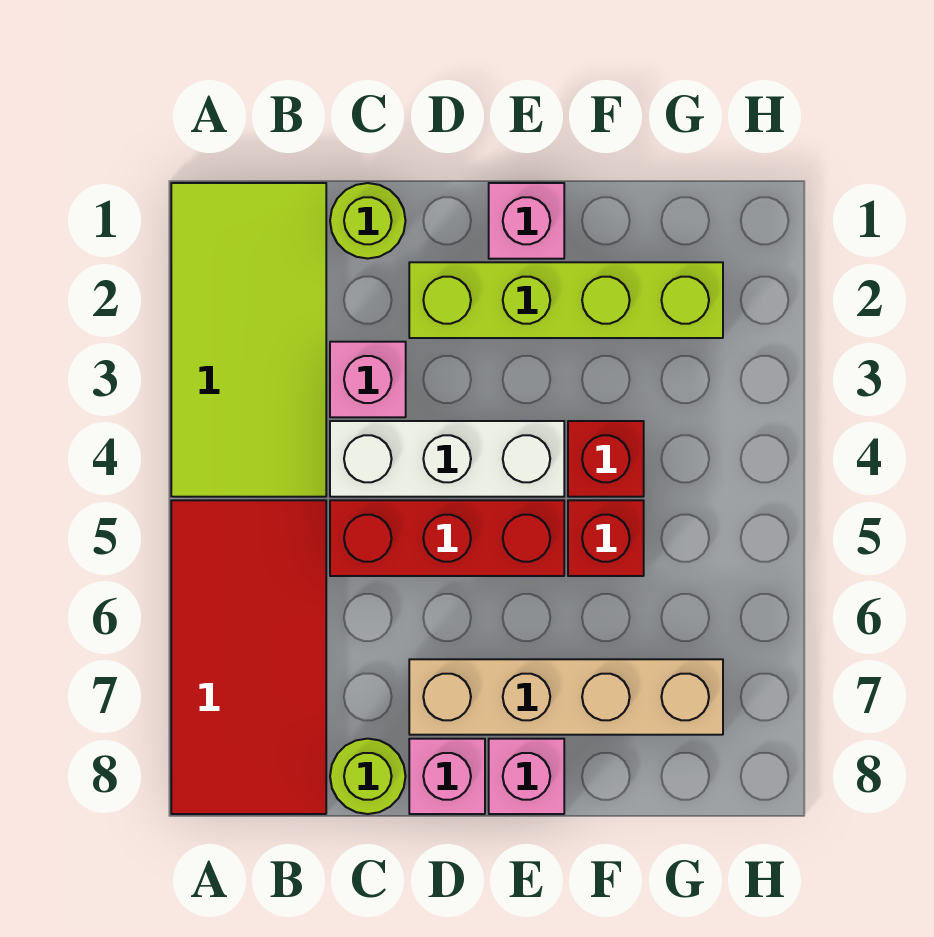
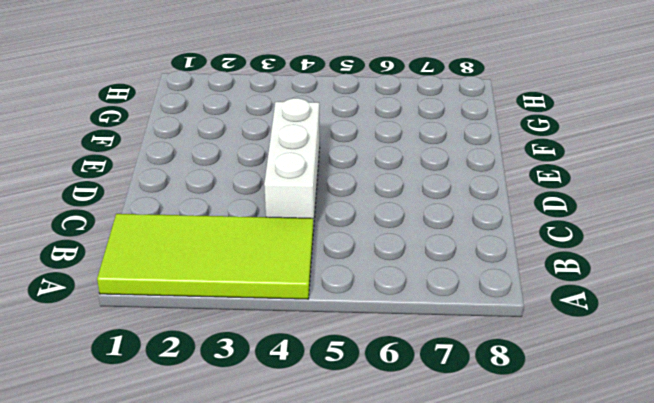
none -> red 2x4 tile [171,500,326,814]
none -> lime 1x1 round brick [330,183,406,259]
none -> pink 1x1 brick [330,342,406,417]

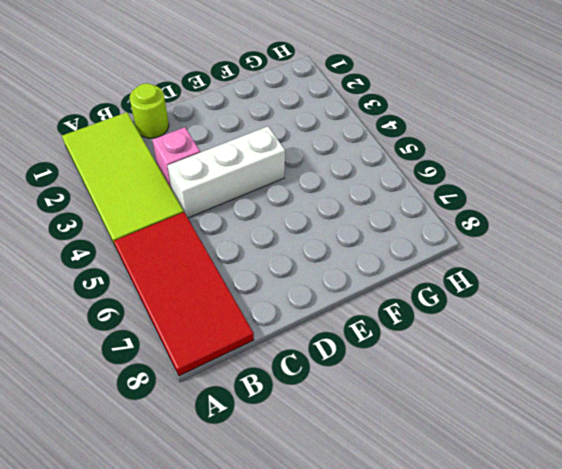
none -> red 1x3 brick [330,500,564,576]
none -> lime 1x1 round brick [330,739,406,814]
none -> lime 1x4 brick [409,262,723,338]

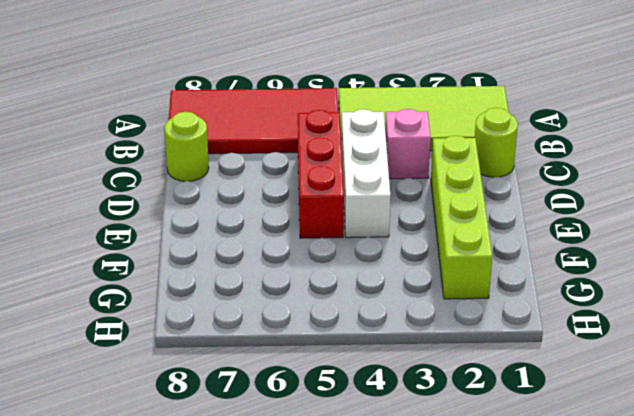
none -> tan 1x4 brick [409,659,723,735]
none -> pink 1x1 brick [409,739,485,814]
none -> pink 1x1 brick [489,183,564,259]

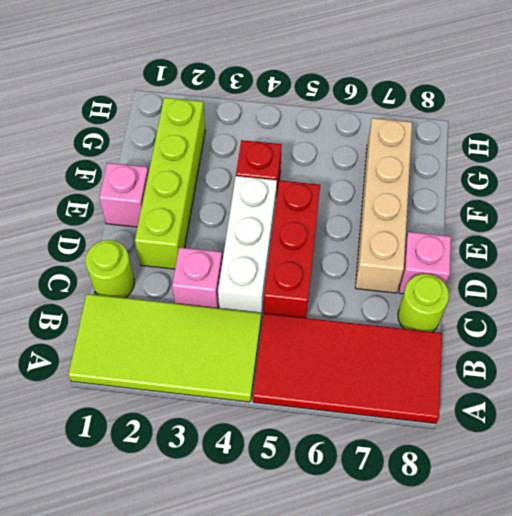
none -> pink 1x1 brick [489,739,564,814]
none -> red 1x1 brick [568,500,644,576]

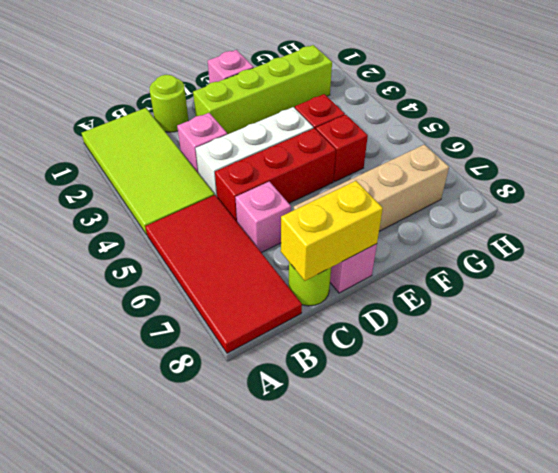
pink 1x1 brick [235,181,291,253] -> pink 1x1 brick moved to [489,739,564,814]
yellow 1x2 brick [281,181,383,281] -> none

